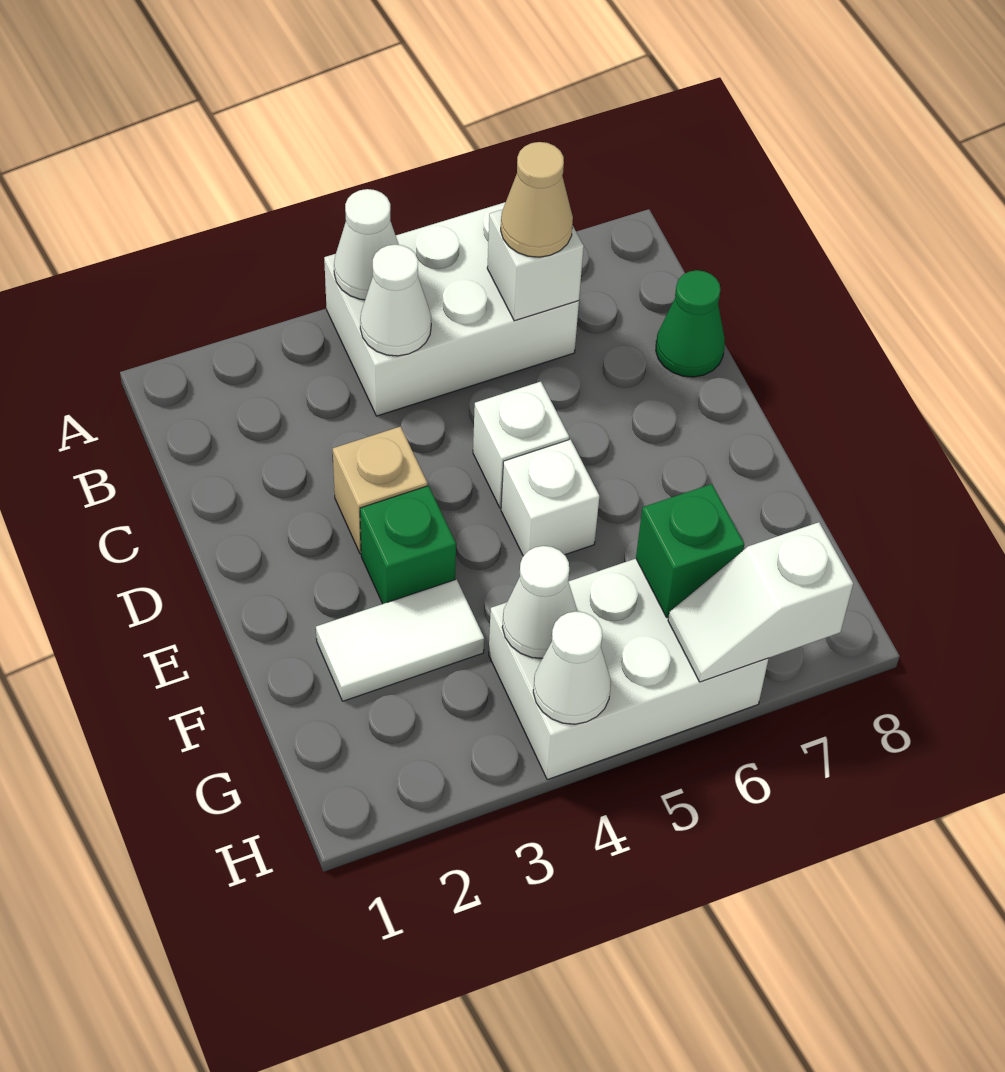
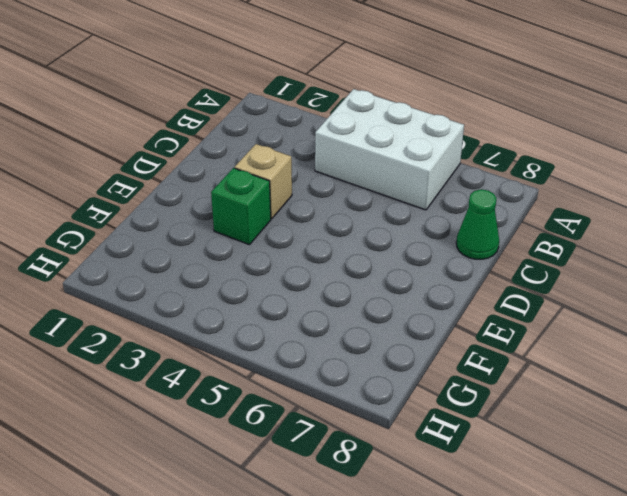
none -> white 1x1 brick [473,382,569,508]
none -> white 1x1 brick [501,439,599,556]
none -> white 1x2 tile [316,579,484,701]

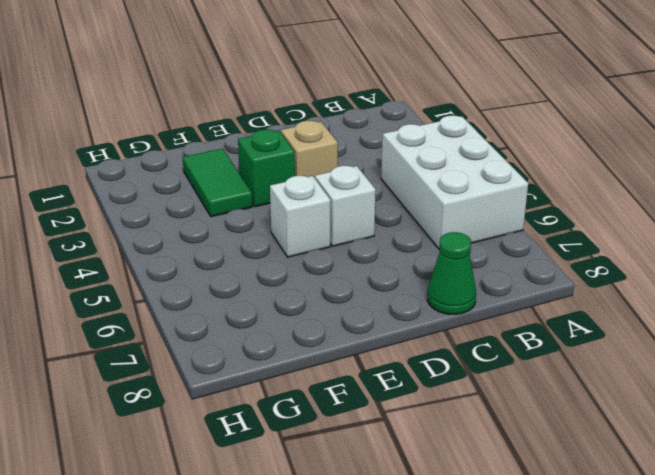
green 1x2 tile [183,149,252,217] -> white 1x2 tile [316,579,484,701]
none -> white 2x3 brick [489,559,769,780]
none -> white 1x1 cone [334,189,399,300]
none -> white 1x1 cone [360,245,431,356]

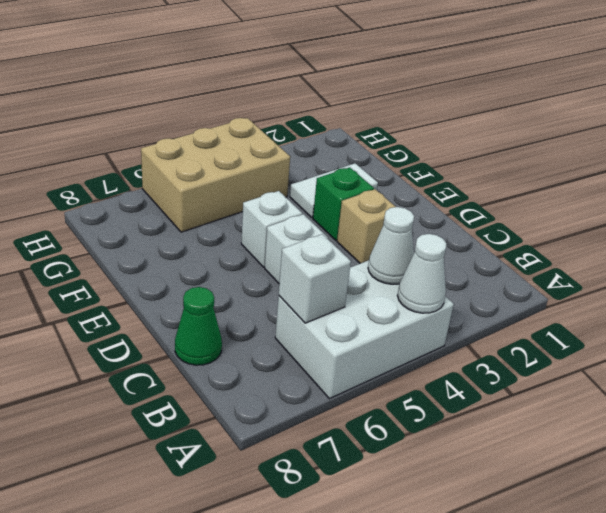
tan 2x3 brick [141,118,290,232] -> white 2x3 brick [489,559,769,780]
none -> white 1x1 cone [502,546,578,658]
none -> green 1x1 brick [636,484,744,617]
none -> white 1x1 cone [533,612,611,724]

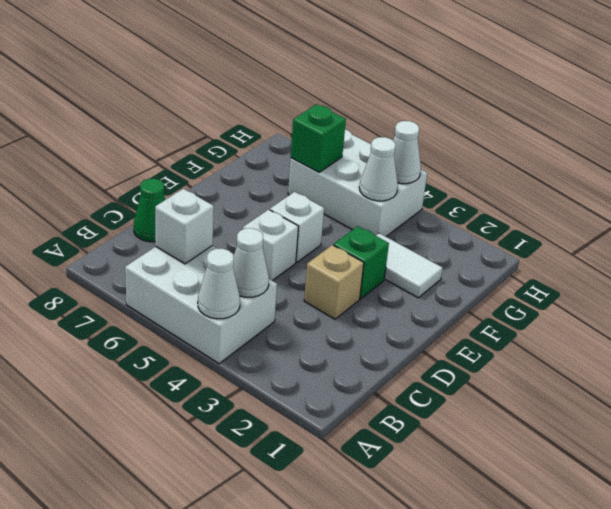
none -> white 1x2 slope [668,522,853,682]
none -> tan 1x1 cone [501,142,573,257]

